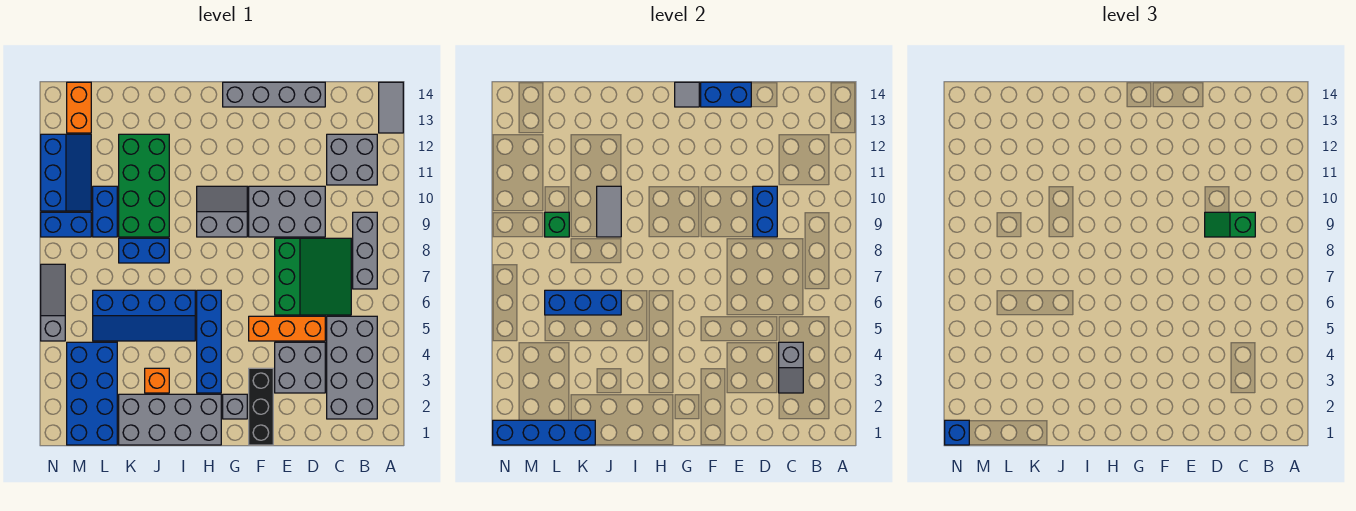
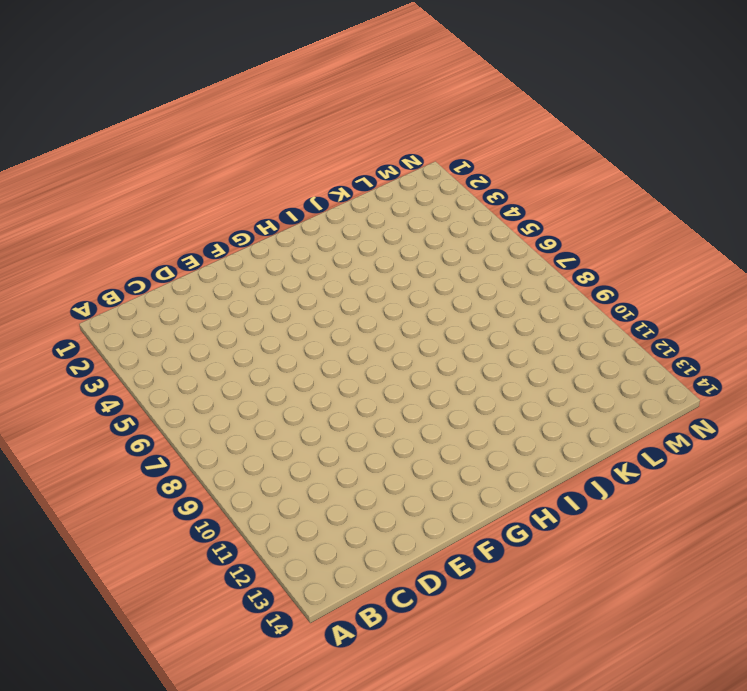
none -> grey 1x2 tile [379,82,403,133]
none -> grey 2x4 brick [327,316,377,419]
none -> grey 1x3 brick [353,212,377,289]
none -> grey 2x2 brick [327,134,377,185]

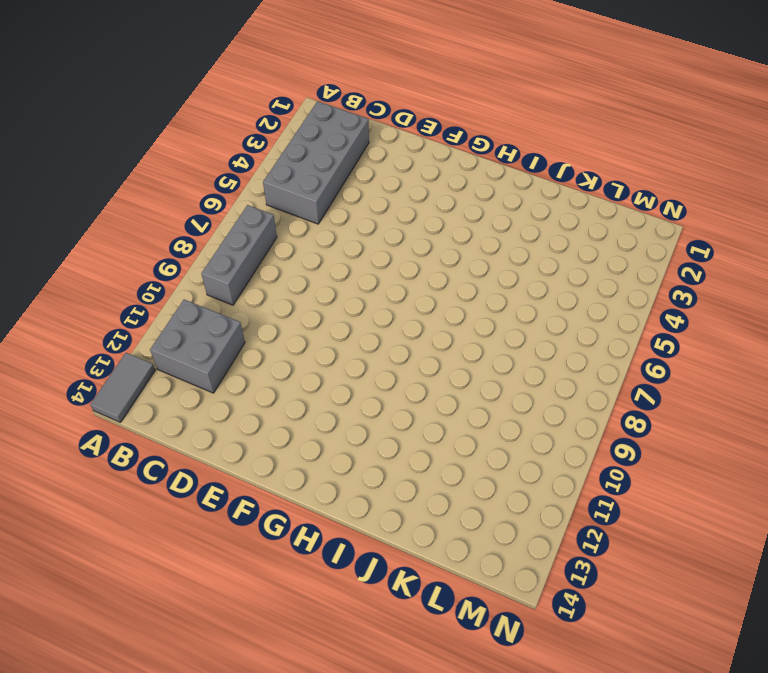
none -> green 3x3 slope [275,238,351,315]
none -> grey 2x2 brick [275,342,325,393]
none -> orange 1x3 brick [249,316,325,341]
none -> grey 2x3 brick [249,186,325,237]

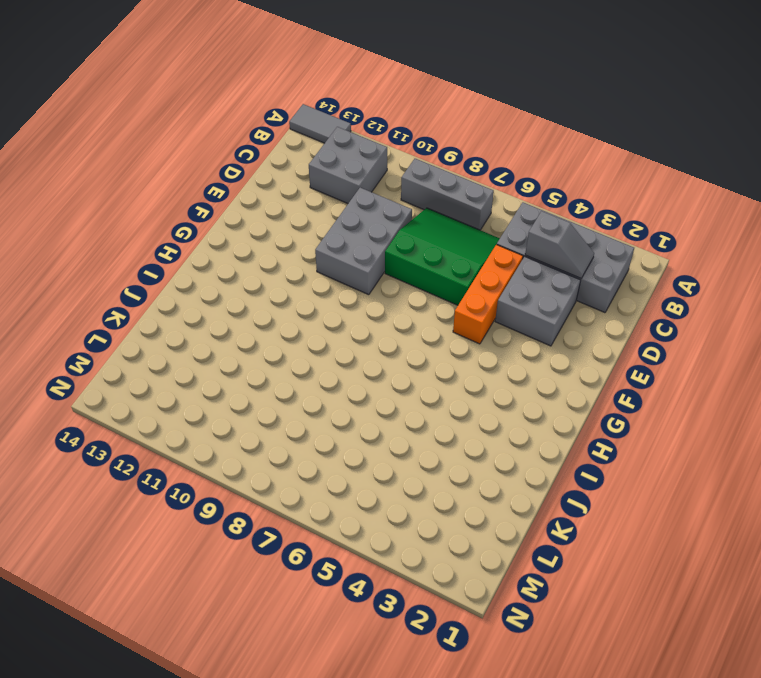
none -> grey 1x4 brick [223,82,325,107]
none -> black 1x3 brick [249,368,273,445]
none -> grey 1x1 brick [223,394,247,419]
none -> grey 2x2 slope [197,186,247,237]

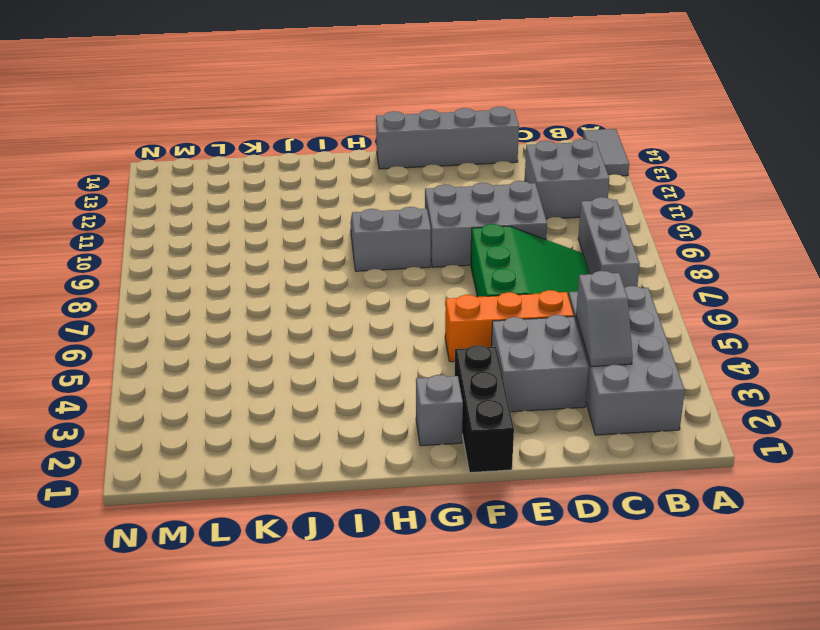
none -> grey 2x4 brick [119,394,221,445]
none -> blue 1x4 brick [197,290,221,393]
none -> blue 2x4 slope [93,290,195,341]
none -> orange 1x1 brick [145,368,169,393]

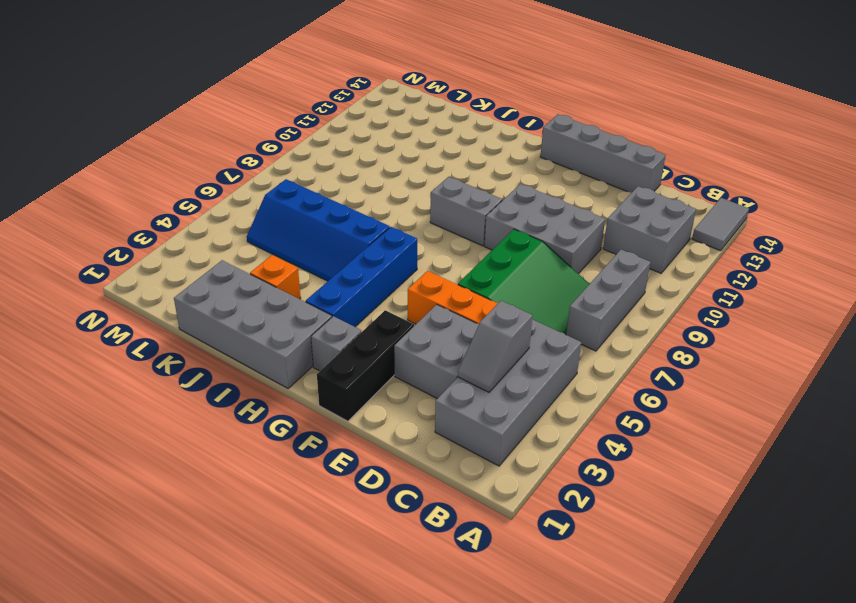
none -> blue 1x2 brick [119,238,169,263]
none -> green 2x4 brick [119,134,169,237]
none -> blue 2x4 brick [67,342,117,445]
none -> blue 1x2 brick [93,186,117,237]

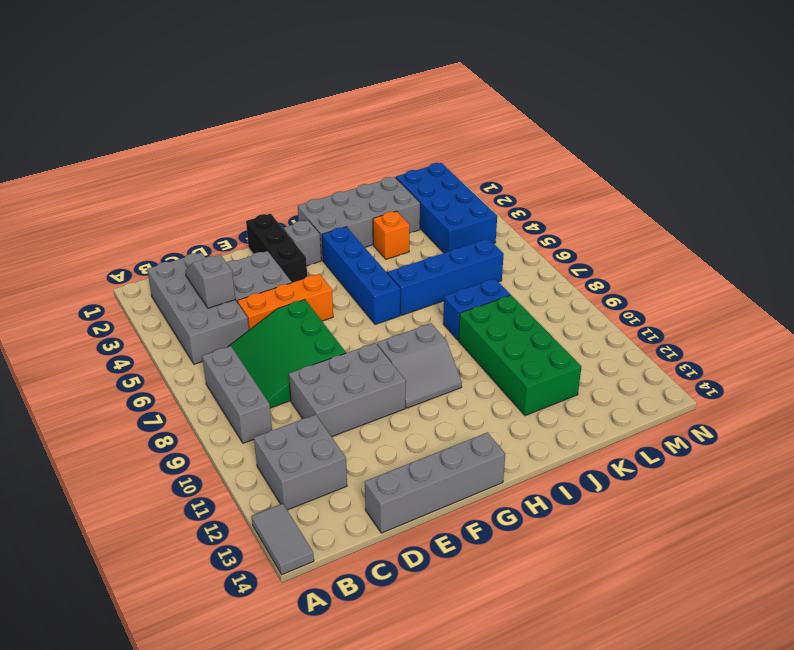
none -> blue 1x2 brick [93,186,117,237]
none -> blue 1x2 brick [41,212,91,237]
none -> blue 2x3 slope [41,134,91,211]
none -> orange 1x2 brick [67,82,91,133]

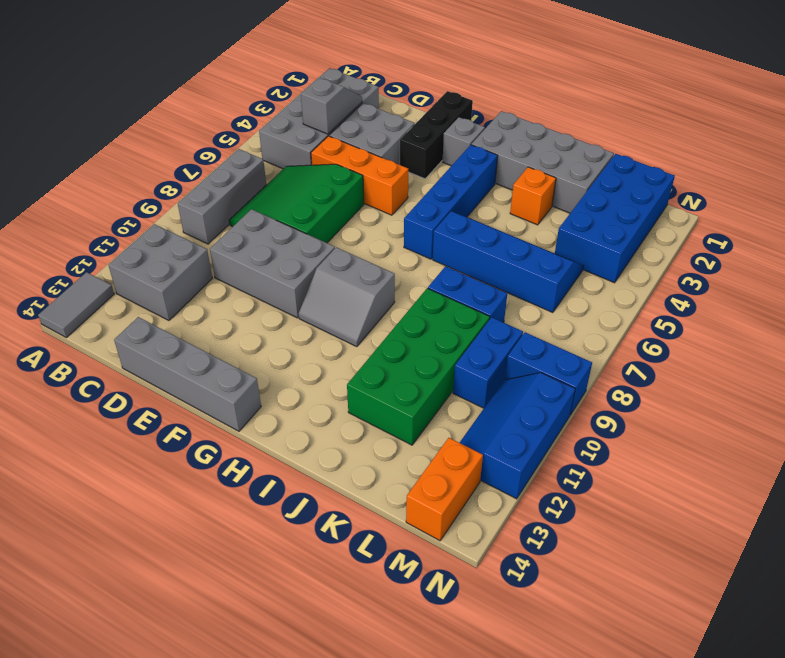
none -> grey 1x3 slope [41,264,65,341]
none -> blue 1x2 brick [753,186,777,237]
none -> blue 1x2 brick [701,82,751,107]
none -> grey 1x1 tile [675,82,699,107]

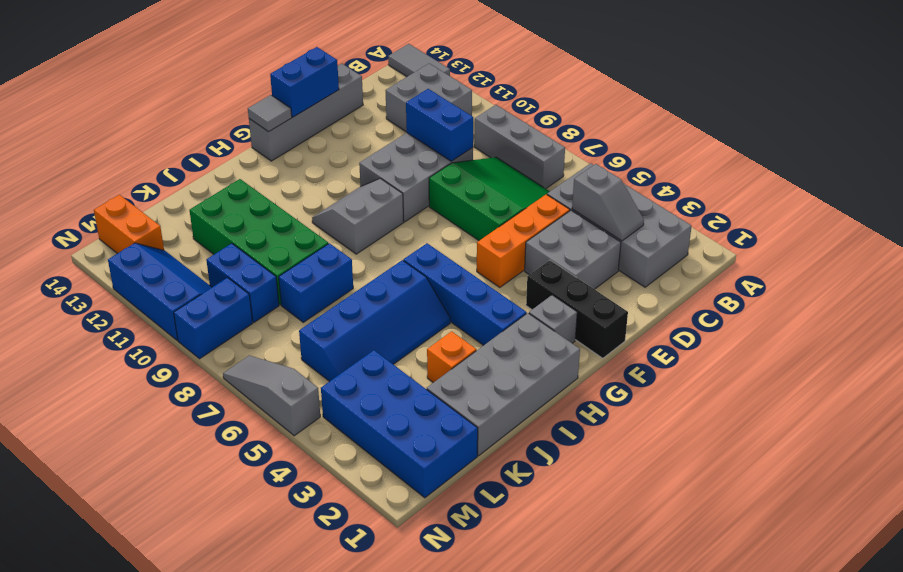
none -> blue 1x3 brick [545,290,621,315]
none -> grey 1x2 tile [597,186,621,237]
none -> blue 1x4 brick [493,420,595,445]
none -> green 1x1 brick [545,212,569,237]

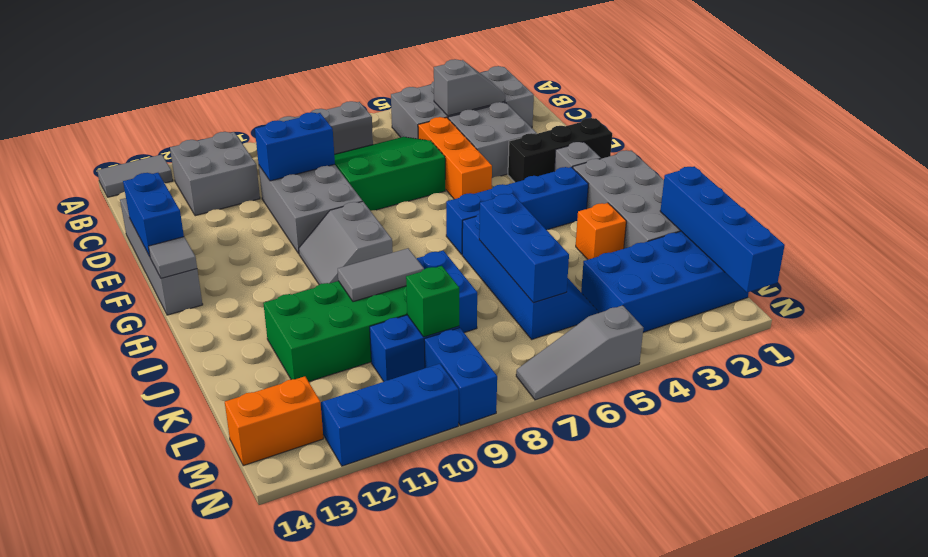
none -> green 1x2 slope [1205,212,1255,237]
none -> blue 1x1 brick [945,420,969,445]

